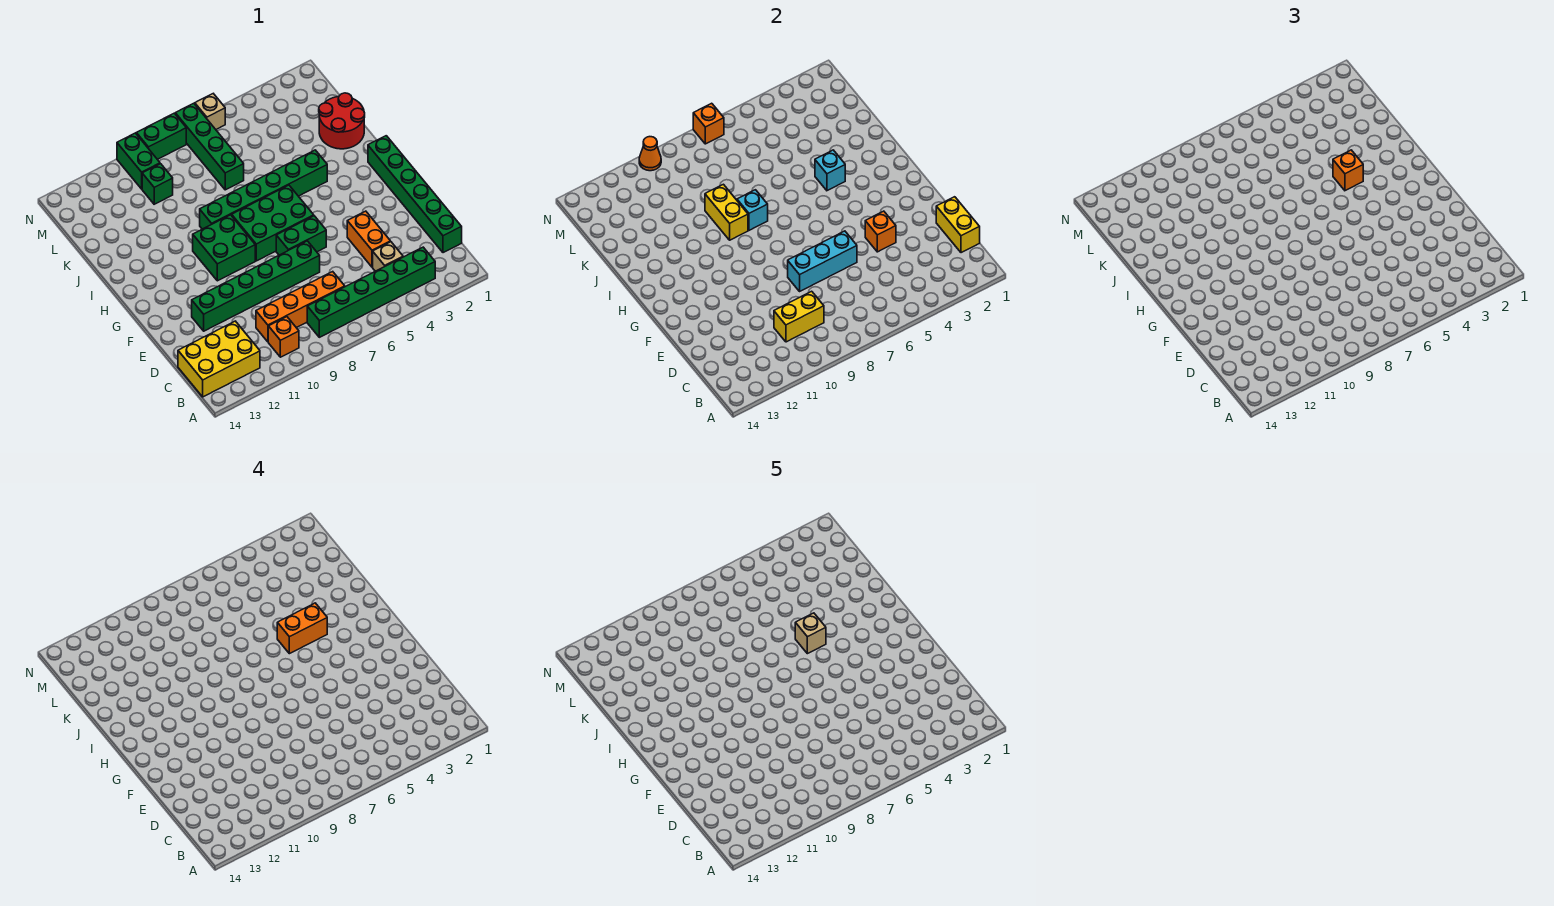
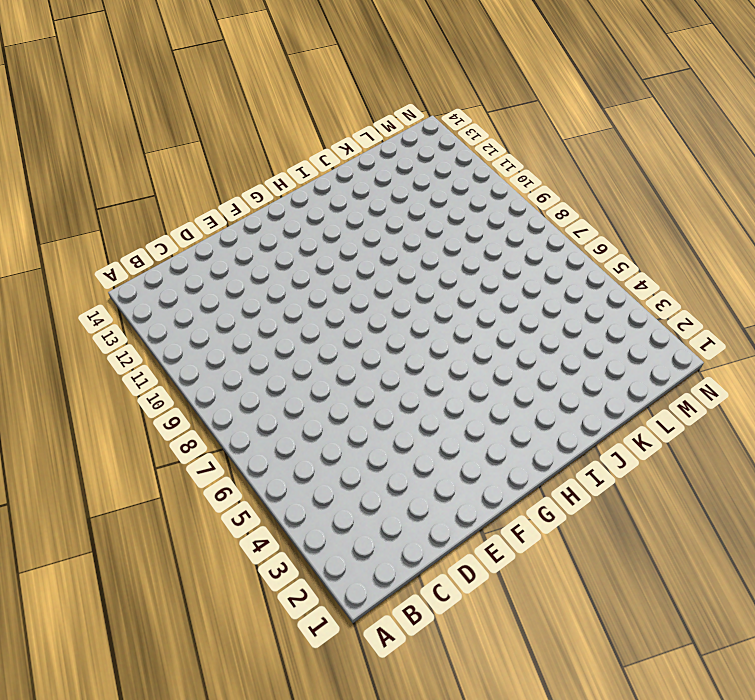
none -> green 1x6 brick [307,247,435,337]
none -> orange 1x1 brick [268,317,299,357]
none -> yellow 2x3 brick [178,321,260,397]
none -> green 1x6 brick [368,136,462,253]

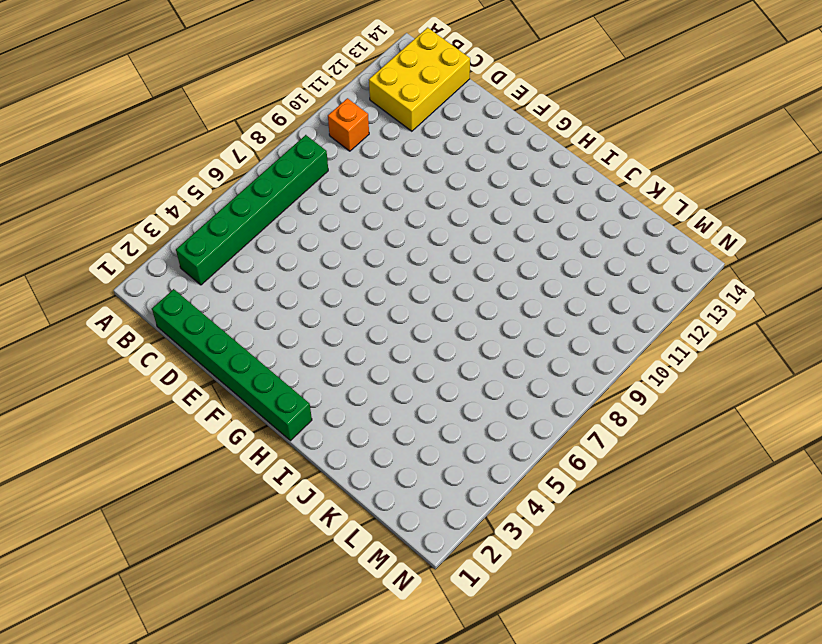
none -> tan 1x1 brick [373,242,403,271]
none -> orange 1x4 brick [256,272,345,342]
none -> orange 1x2 brick [347,211,391,267]
none -> green 1x6 brick [192,241,320,331]

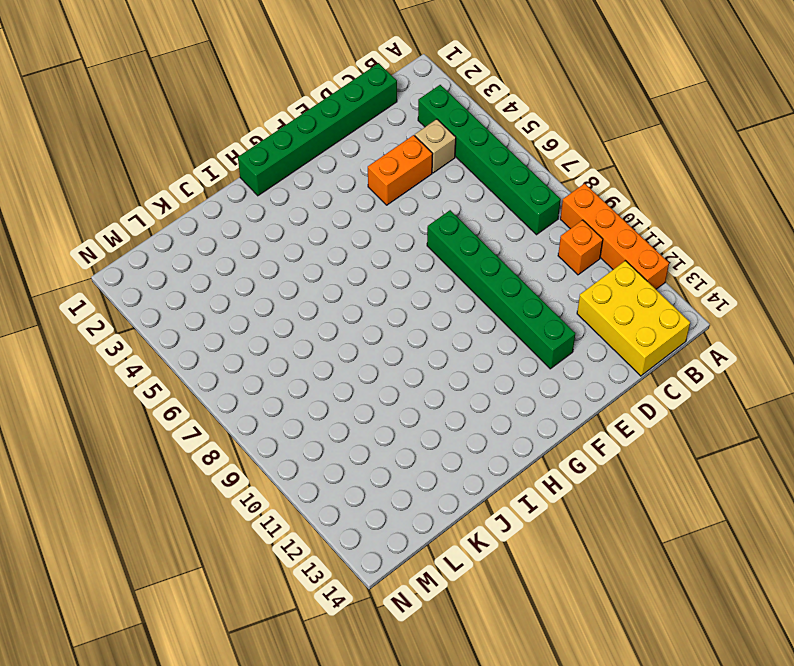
orange 1x4 brick [560,183,669,289] -> orange 1x4 brick moved to [256,272,345,342]
none -> green 1x2 brick [276,216,326,255]
none -> green 2x3 brick [232,185,314,261]
none -> green 2x2 brick [193,215,255,281]
none -> green 1x6 brick [200,150,327,229]

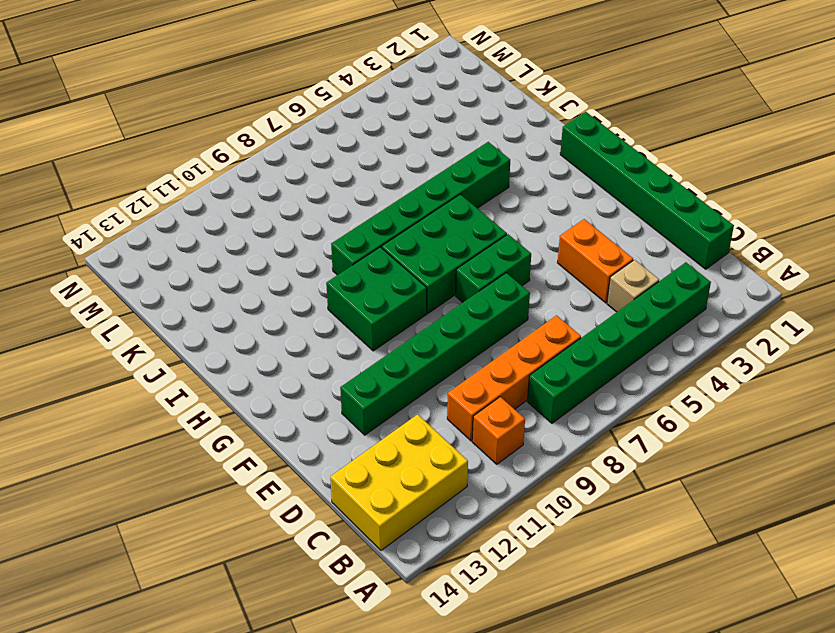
none -> red 2x2 round brick [319,93,365,149]
none -> green 1x4 brick [175,103,244,190]
none -> green 1x1 brick [142,164,173,204]
none -> green 1x2 brick [117,133,160,189]

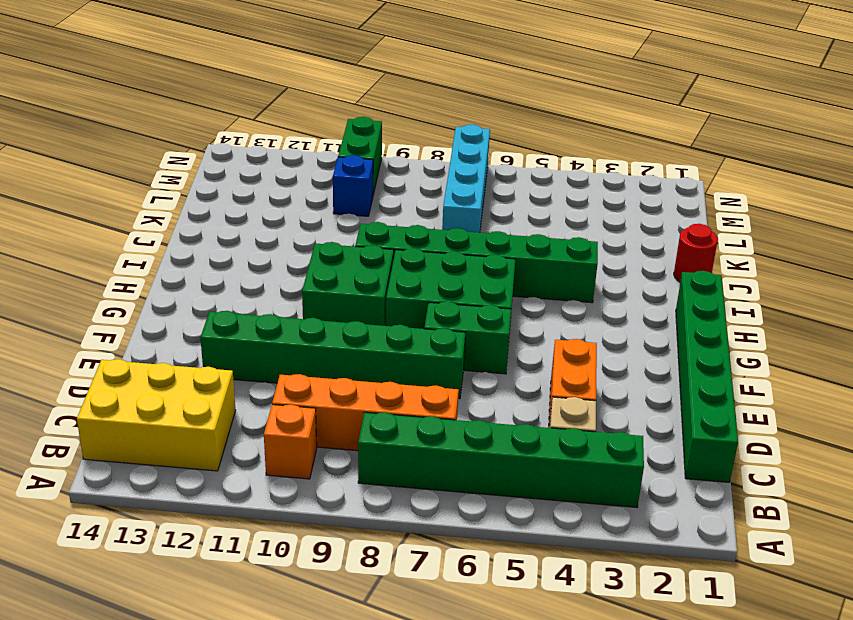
red 1x1 round brick [674,224,718,282] -> red 2x2 round brick [319,93,365,149]
cyan 1x4 brick [442,125,490,233] -> green 1x4 brick [175,103,244,190]
blue 1x1 brick [333,155,373,216] -> green 1x1 brick [142,164,173,204]
none -> tan 1x1 brick [195,94,225,129]
none -> green 1x2 brick [136,113,186,159]
none -> yellow 1x2 brick [936,197,980,253]
none -> yellow 1x2 brick [774,291,824,342]

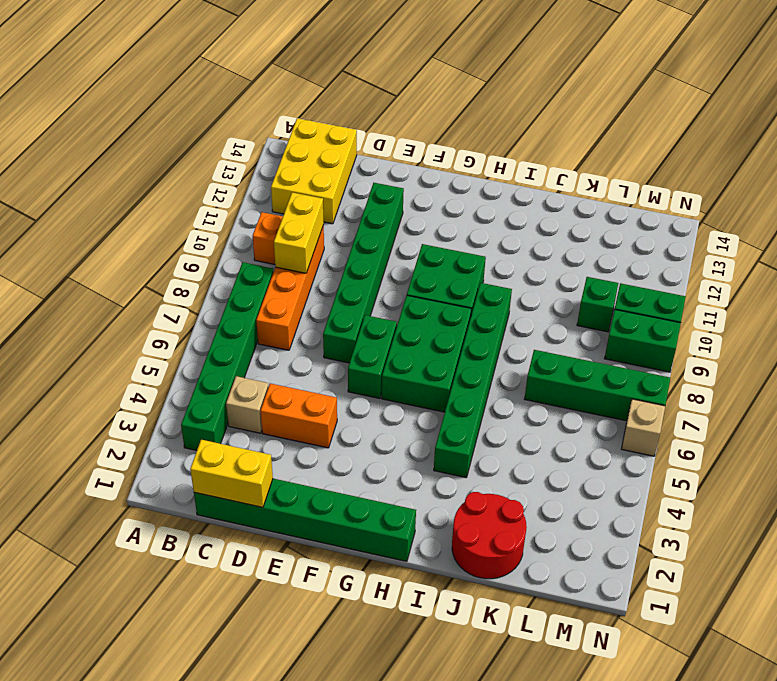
green 1x2 brick [604,310,681,372] -> green 1x2 brick turned to [136,113,186,159]
none -> orange 1x1 brick [865,211,896,252]
none -> cyan 1x3 brick [788,231,857,291]
none -> cyan 1x1 brick [815,150,845,191]
none -> cyan 1x1 brick [737,190,768,230]

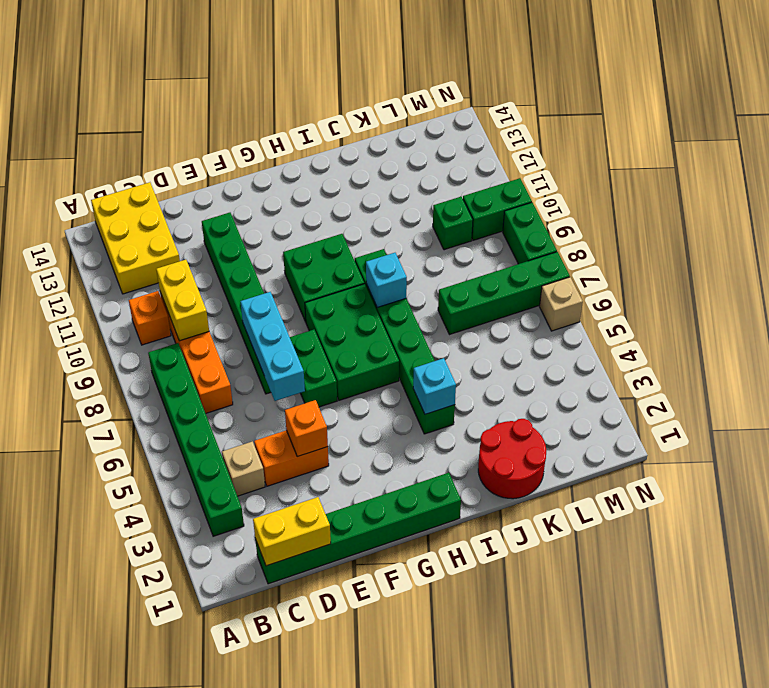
none -> yellow 1x2 brick [705,184,748,240]
none -> orange 1x1 brick [693,103,724,144]
none -> orange 1x1 cone [639,137,661,171]
none -> orange 1x1 brick [1333,150,1363,191]

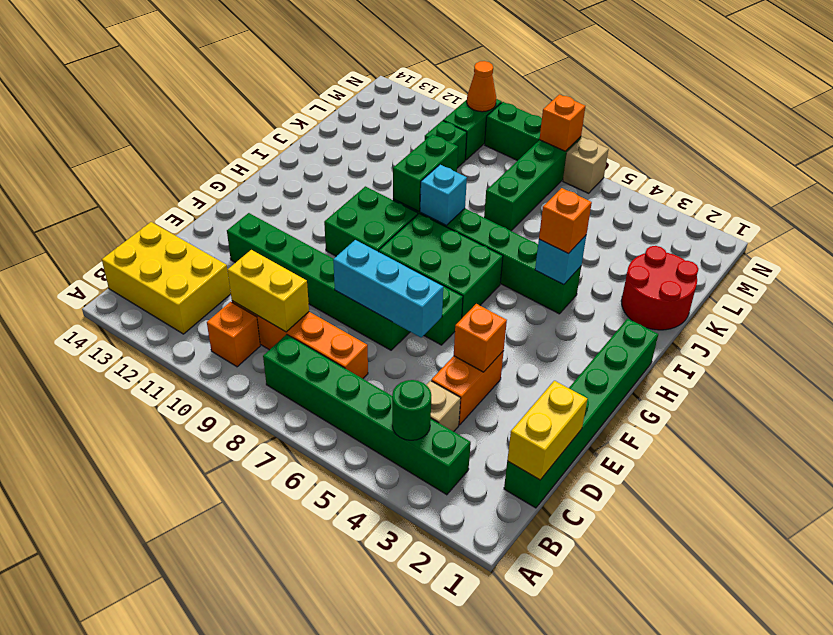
green 1x1 round brick [392,380,431,440] -> none
green 1x2 brick [393,134,458,211] -> yellow 1x2 brick [705,184,748,240]
none -> orange 1x2 brick [277,603,327,654]
none -> tan 1x1 brick [795,613,826,654]

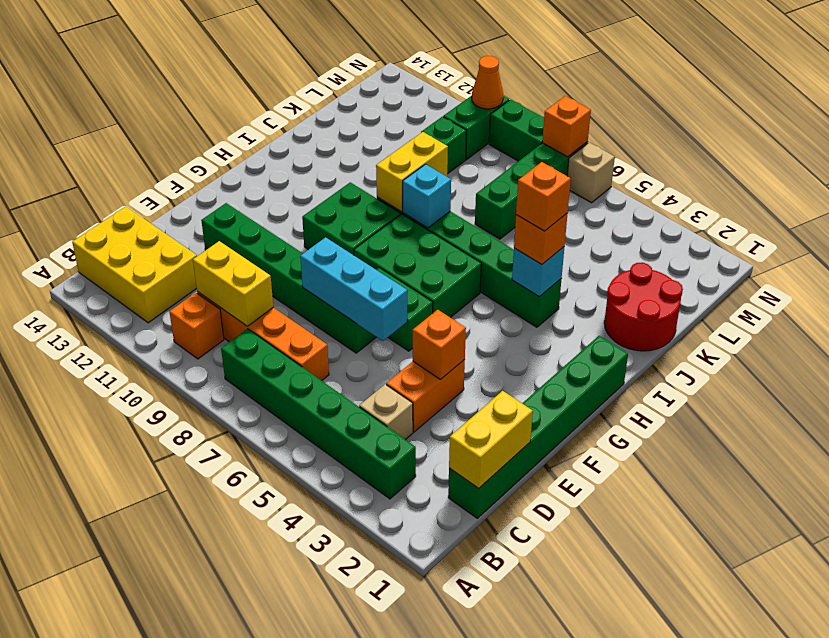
orange 1x1 brick [516,162,571,231] -> orange 1x2 brick [277,603,327,654]
none -> tan 1x1 brick [795,613,826,654]

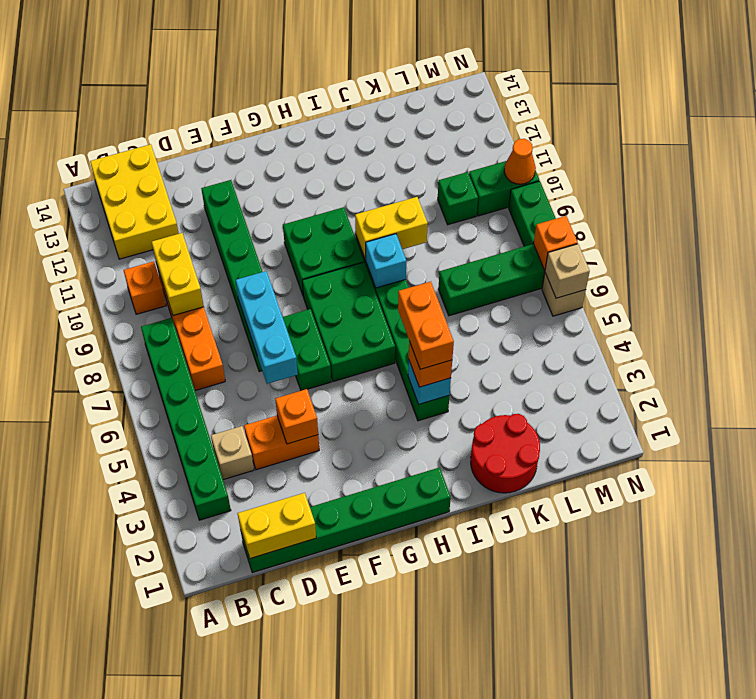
tan 1x1 brick [545,244,590,298] -> tan 1x1 brick moved to [795,613,826,654]

